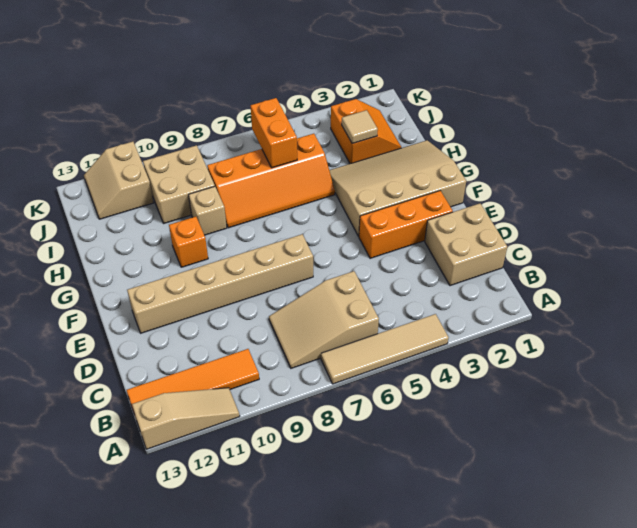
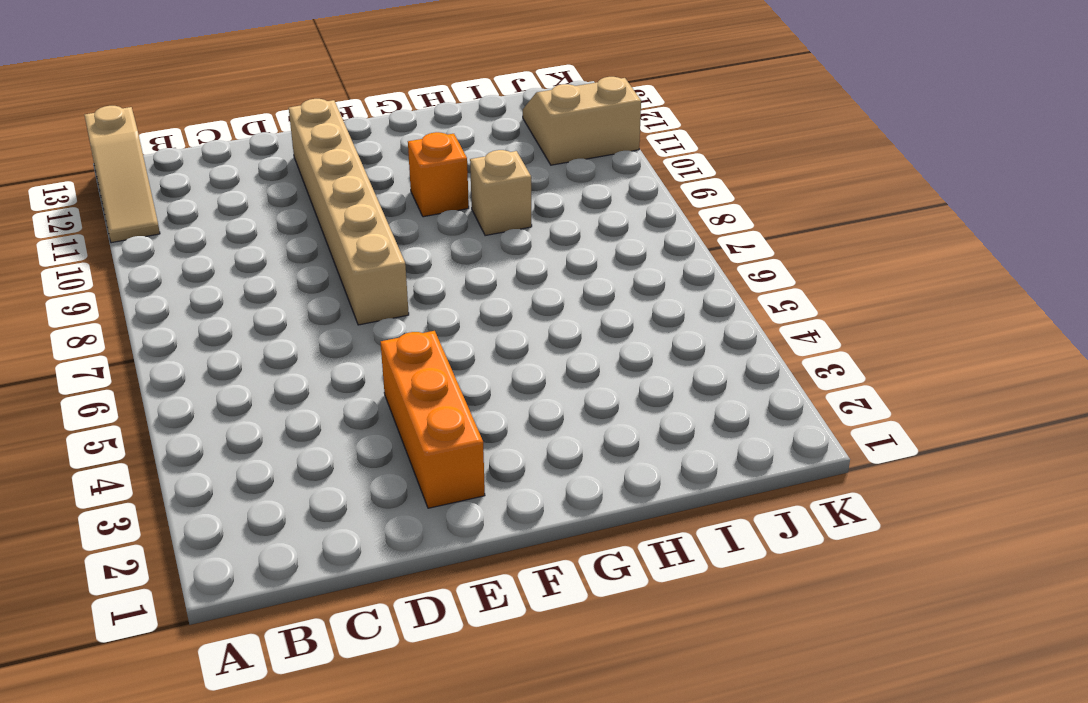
none -> tan 1x4 tile [321,314,449,384]
none -> tan 2x3 slope [269,271,379,368]
none -> orange 1x4 tile [127,349,259,415]

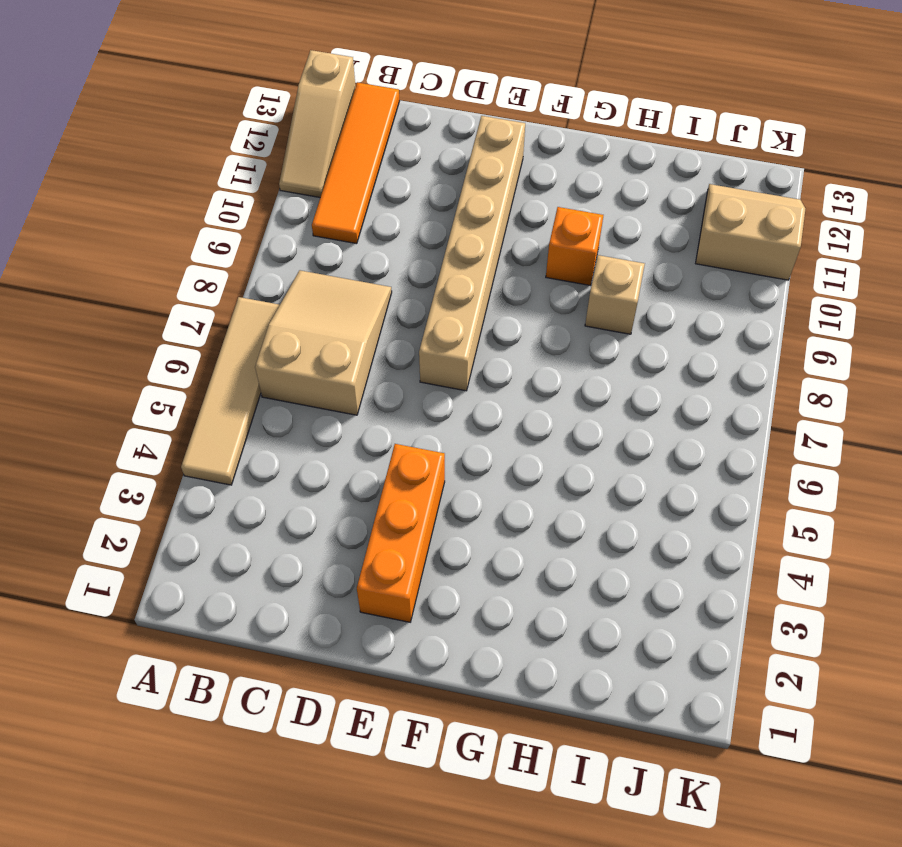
none -> tan 2x2 brick [425,204,507,286]
none -> tan 3x4 slope [329,140,466,236]
none -> orange 2x4 slope [207,134,335,228]

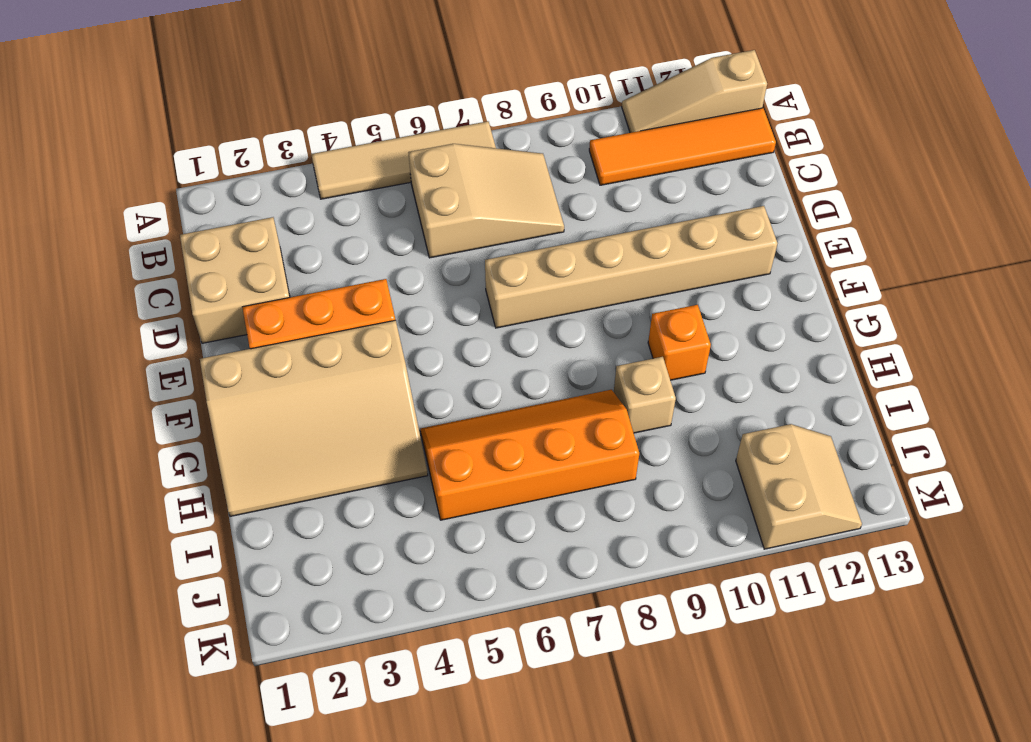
none -> orange 2x2 slope [331,99,401,164]
none -> tan 2x2 brick [143,145,215,223]
none -> tan 1x1 tile [342,110,378,144]

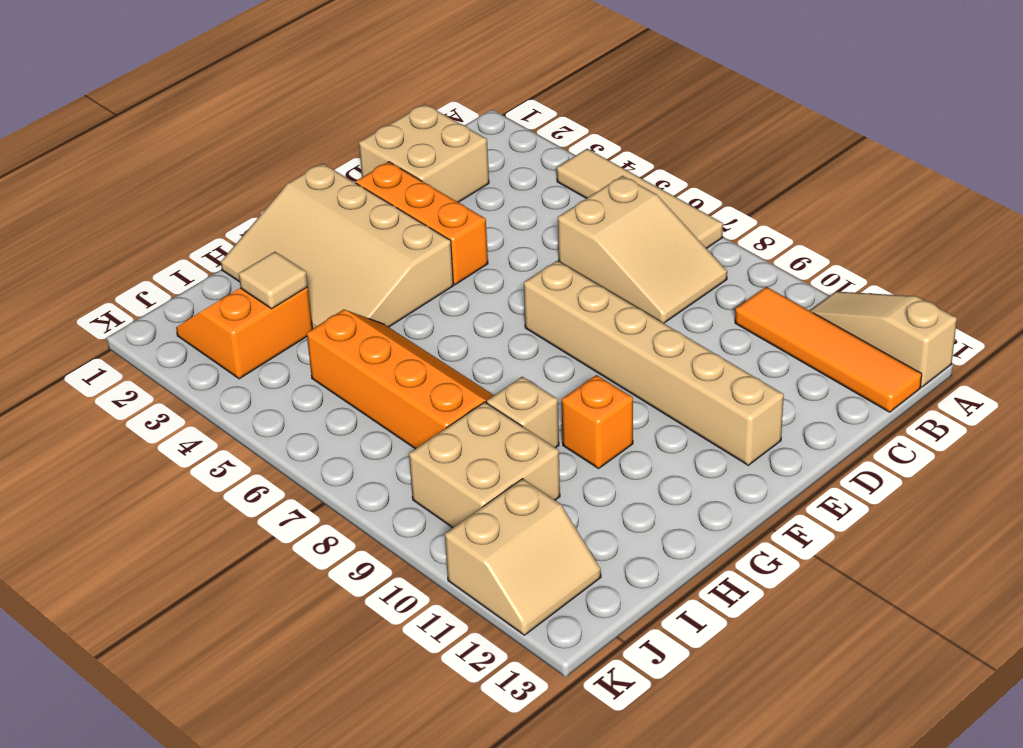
none -> orange 1x2 brick [251,98,297,168]

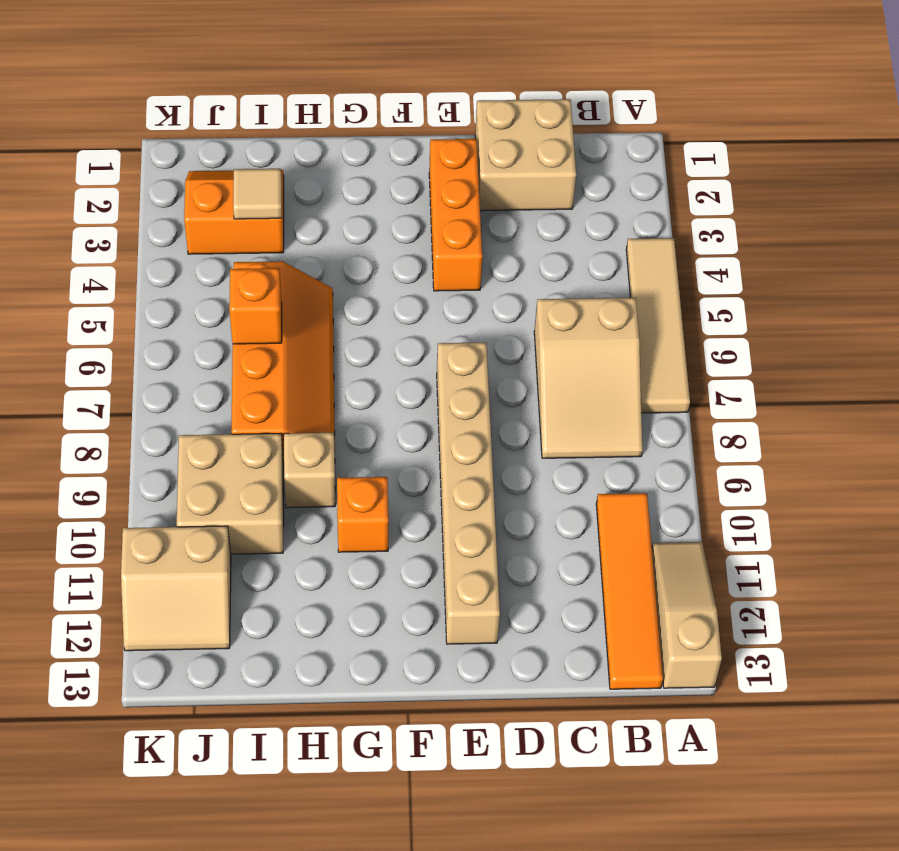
orange 1x1 brick [229,268,282,344] -> orange 1x2 brick [251,98,297,168]
none -> tan 3x4 slope [329,140,466,236]

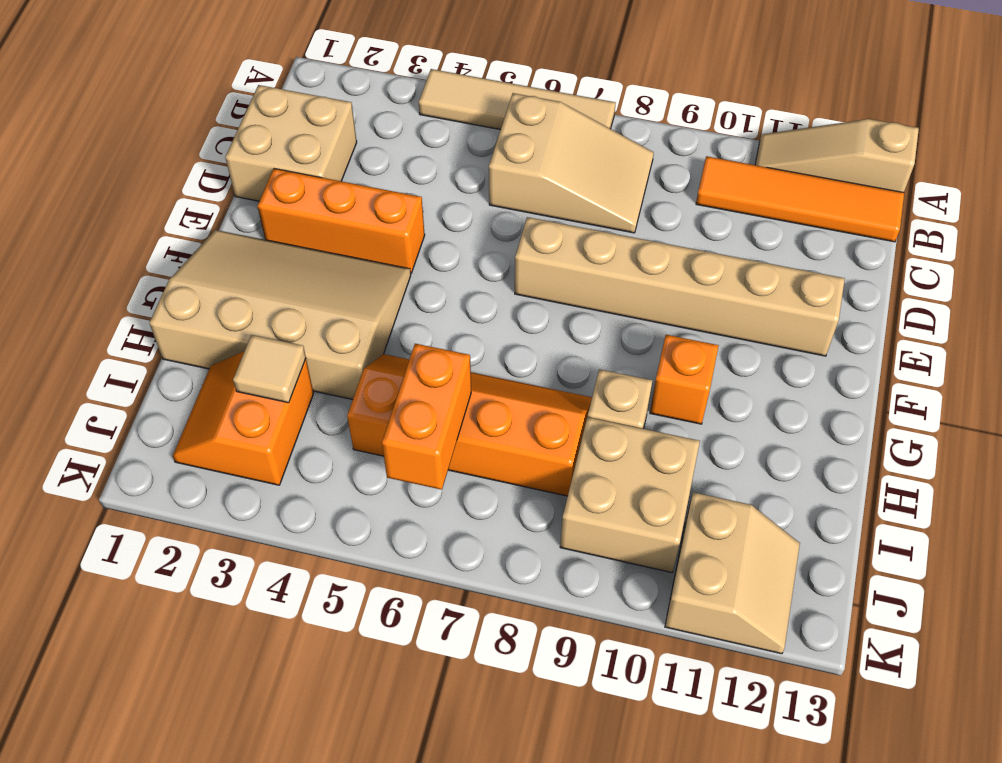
tan 3x4 slope [149,230,411,400] -> tan 3x4 slope turned to [329,140,466,236]

